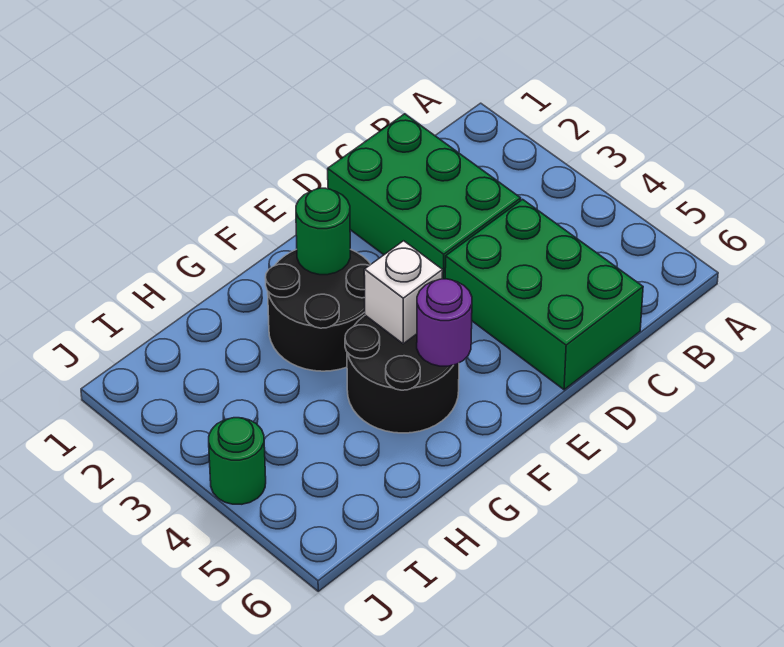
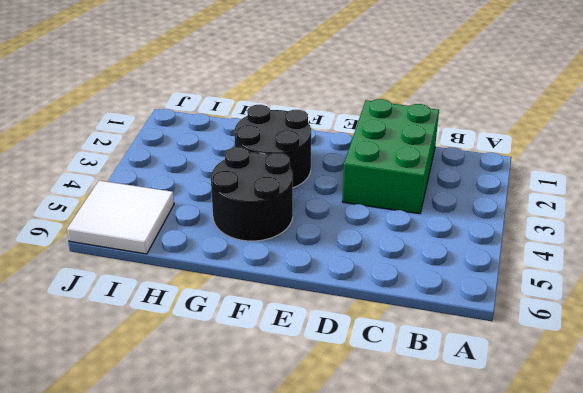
white 2x2 tile [67,181,174,254] -> none
none -> green 2x3 brick [445,199,643,390]
none -> green 1x1 round brick [209,418,266,504]

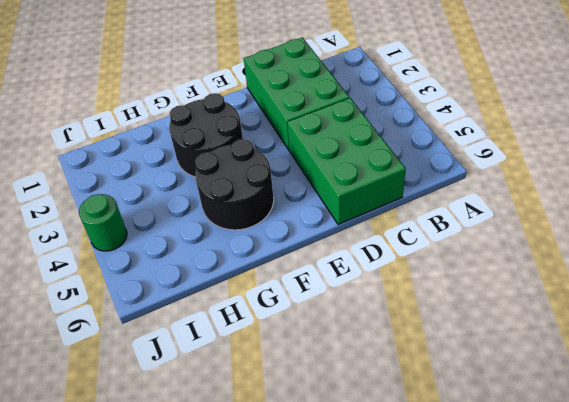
none -> green 1x1 round brick [296,188,350,275]
none -> white 1x1 brick [364,241,443,344]

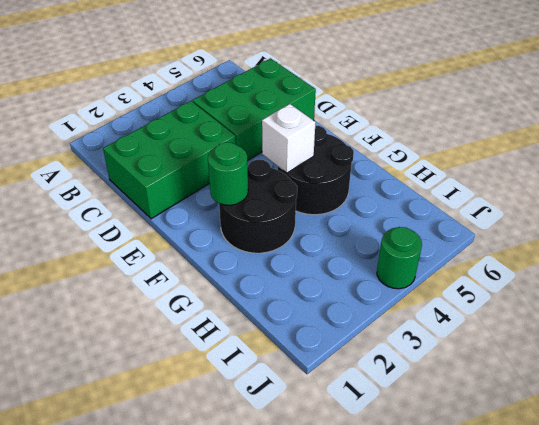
none -> purple 1x1 round brick [417,279,472,366]

